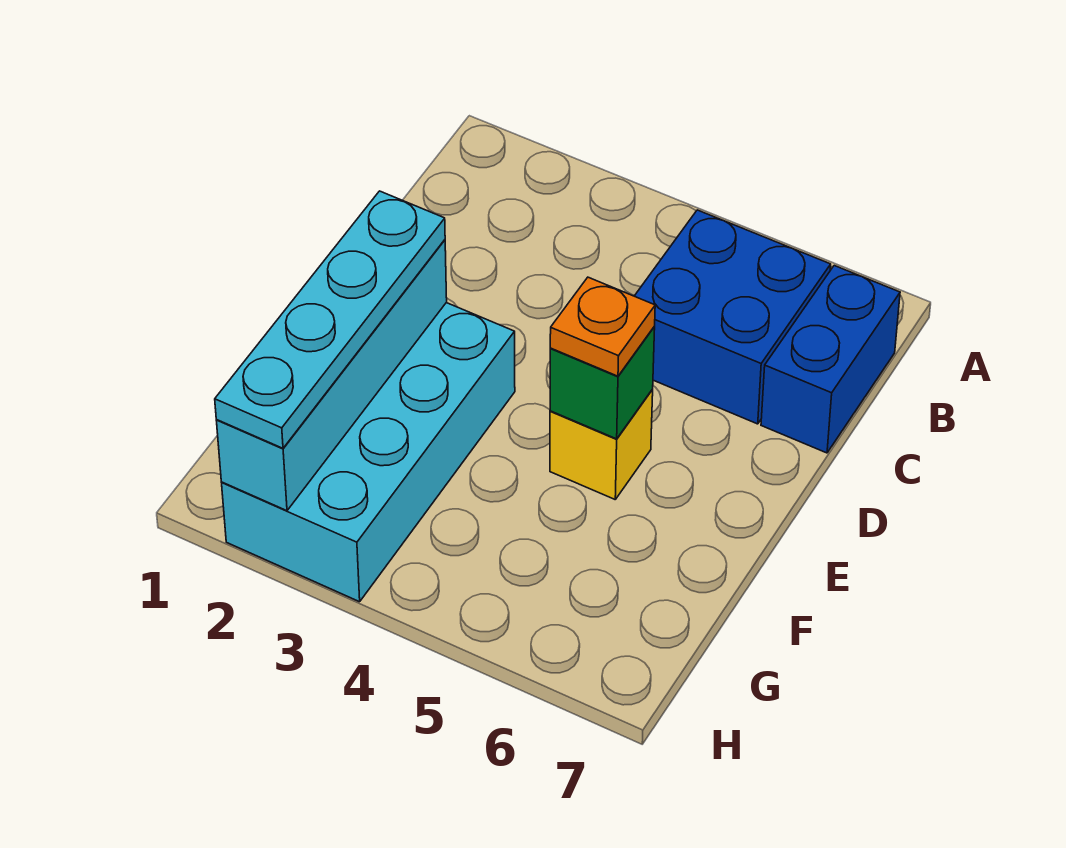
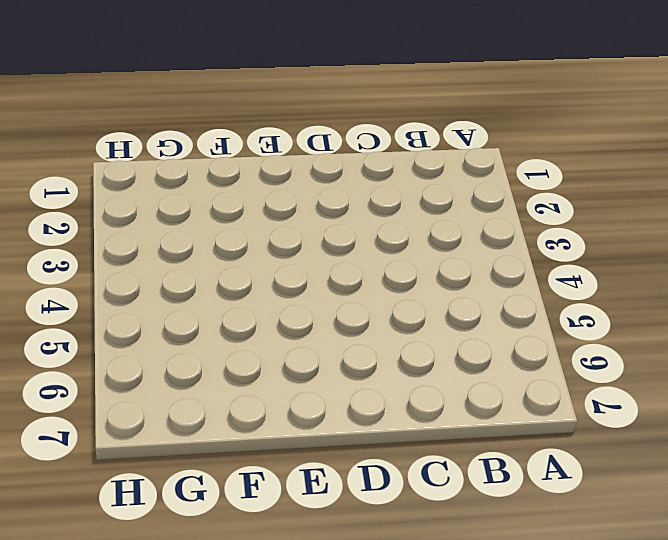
none -> blue 2x2 brick [635,210,831,424]
none -> blue 1x2 brick [761,266,900,453]

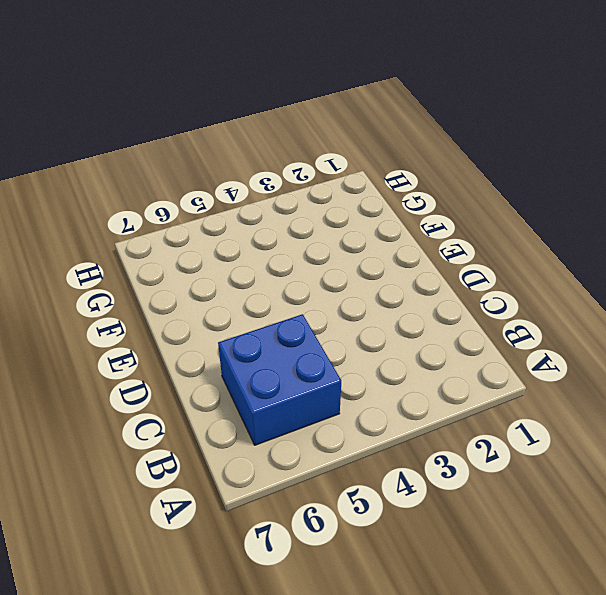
none -> blue 1x2 brick [761,266,900,453]
none -> cyan 2x4 brick [222,303,515,602]

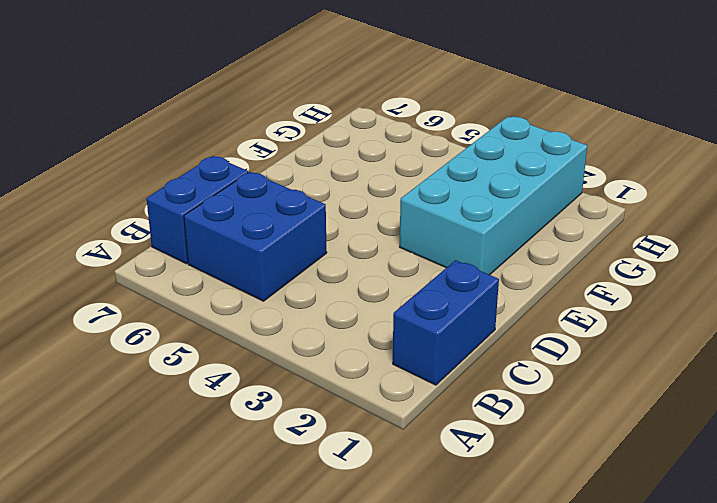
blue 1x2 brick [393,260,499,385] -> none
none -> yellow 1x1 brick [550,390,653,499]
none -> cyan 1x4 brick [216,240,447,511]

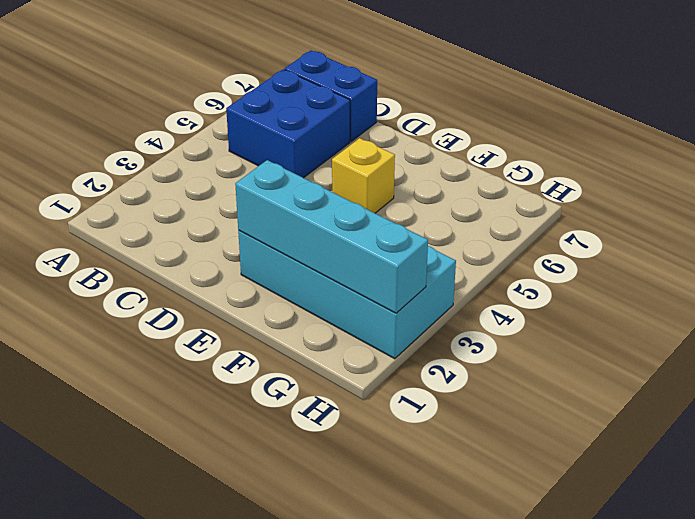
none -> green 1x1 brick [550,327,655,439]
none -> cyan 1x4 plate [215,191,445,448]

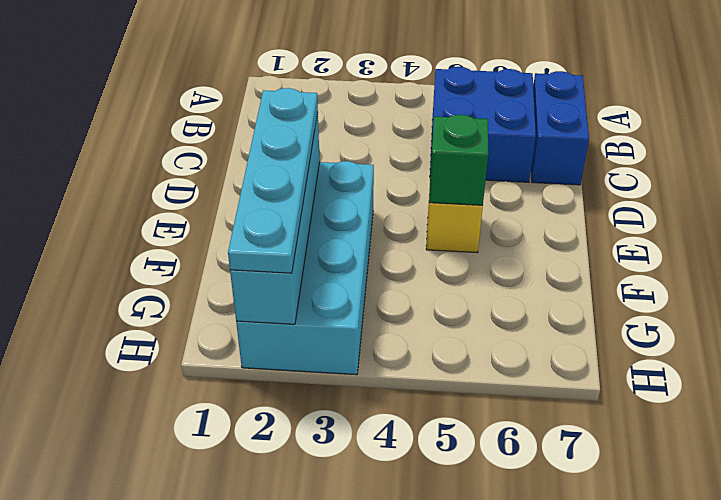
none -> orange 1x1 plate [550,277,655,376]

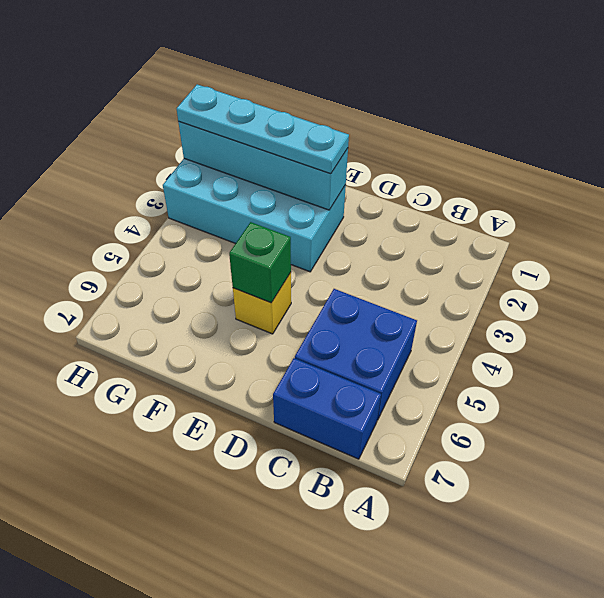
none -> orange 1x1 plate [550,277,655,376]

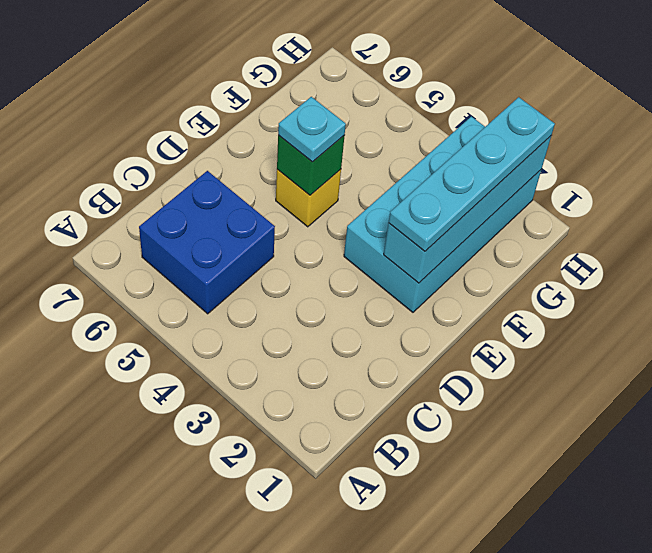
cyan 1x1 plate [278,97,346,162] -> orange 1x1 plate [550,277,655,376]
none -> blue 1x2 brick [761,266,900,453]

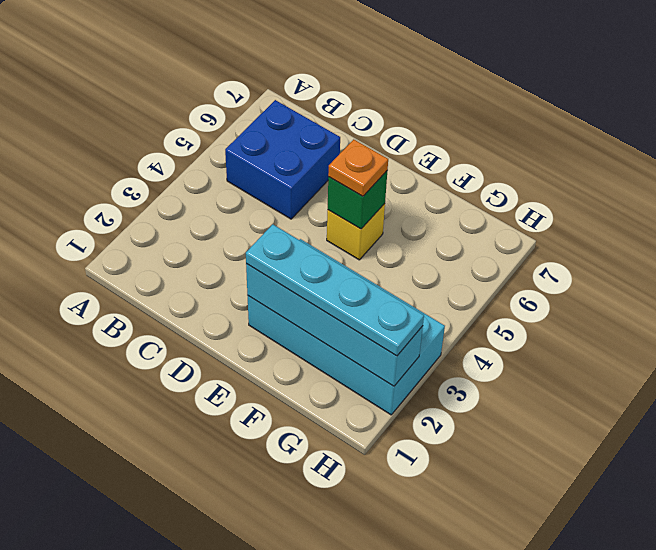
none -> blue 1x2 brick [761,266,900,453]

